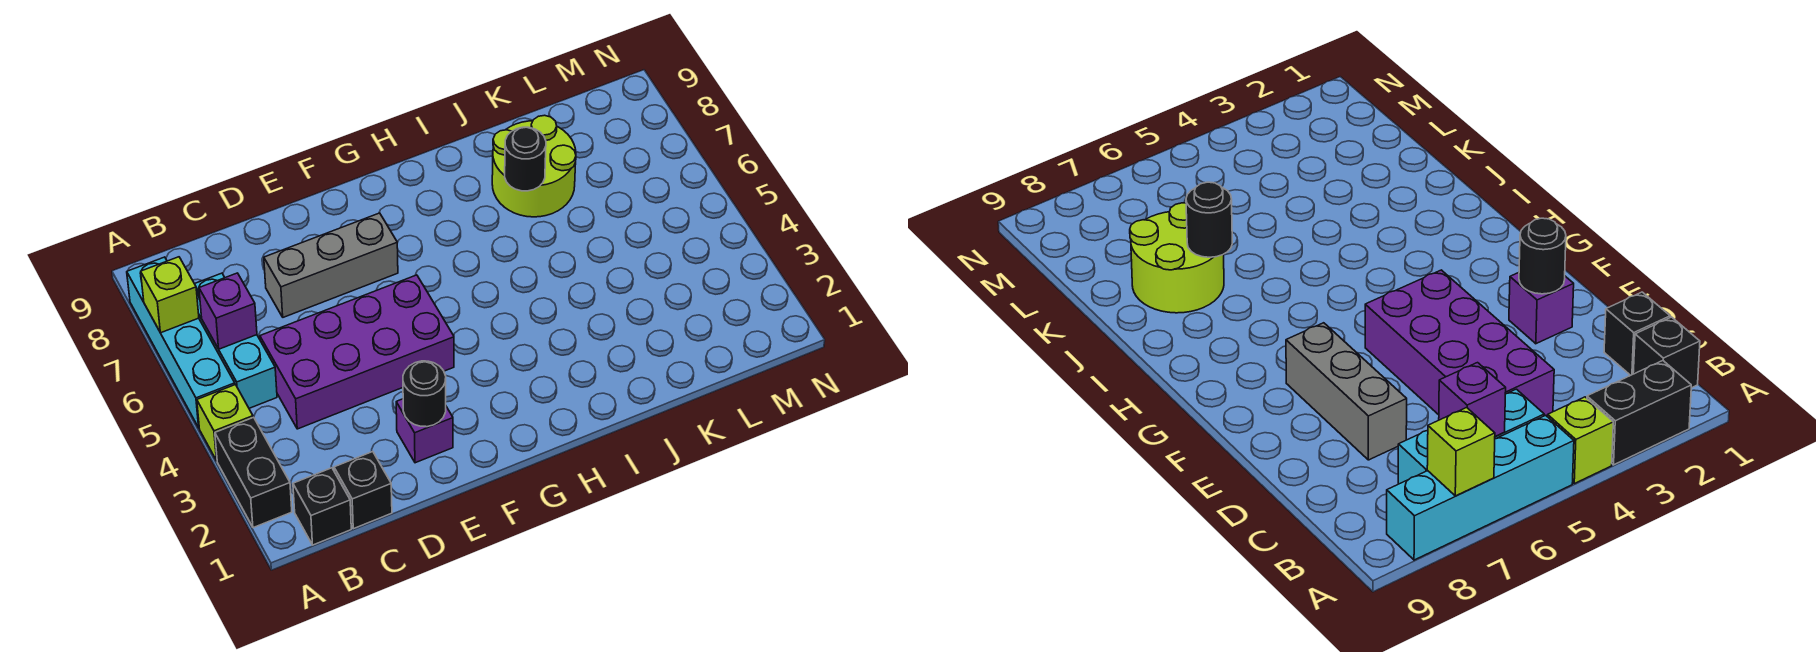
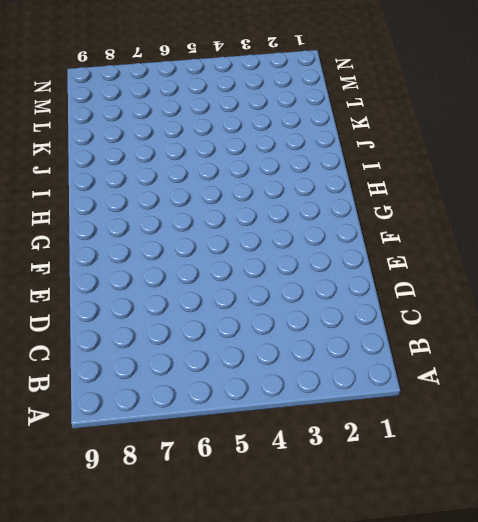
none -> black 1x2 brick [215,417,292,528]
none -> lime 1x1 brick [197,385,253,461]
none -> cyan 1x4 brick [127,257,235,428]

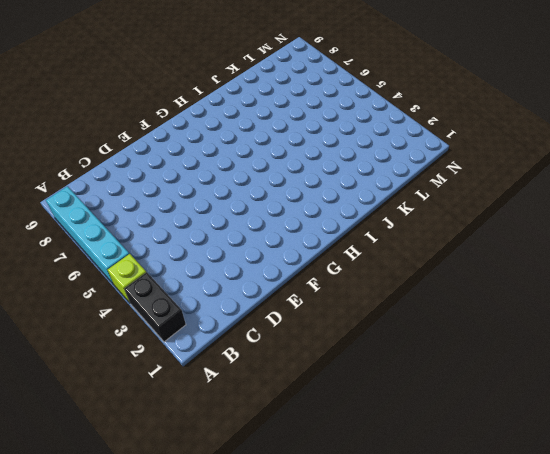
none -> black 1x1 brick [293,468,351,545]
none -> cyan 1x3 brick [195,273,277,408]
none -> black 1x1 brick [334,452,392,529]

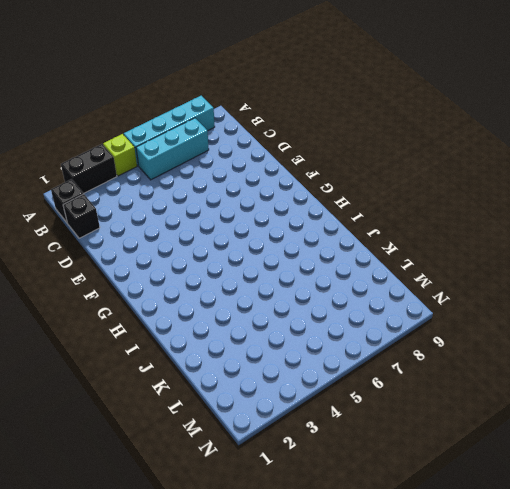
none -> purple 2x4 brick [260,275,454,429]
none -> grey 1x3 brick [264,213,398,317]
none -> purple 1x1 brick [396,399,453,463]

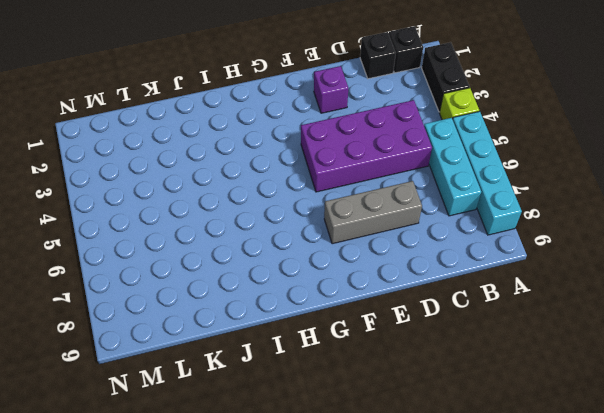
none -> lime 2x2 round brick [492,115,576,217]
none -> lime 1x1 brick [141,257,199,333]
none -> purple 1x1 brick [199,273,257,349]

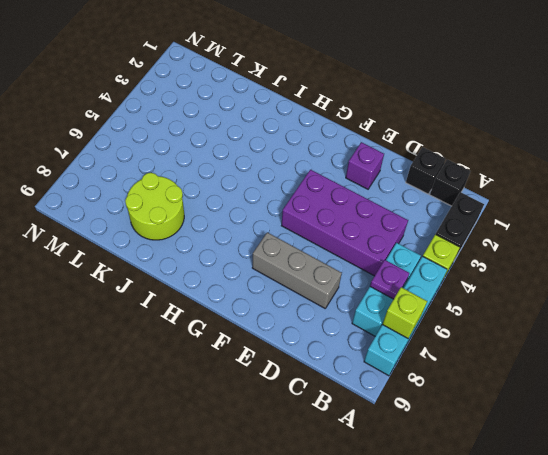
purple 1x1 plate [370,260,410,299] -> purple 1x1 brick [199,273,257,349]
none -> black 1x1 round brick [403,361,446,427]
none -> black 1x1 round brick [505,127,546,191]

